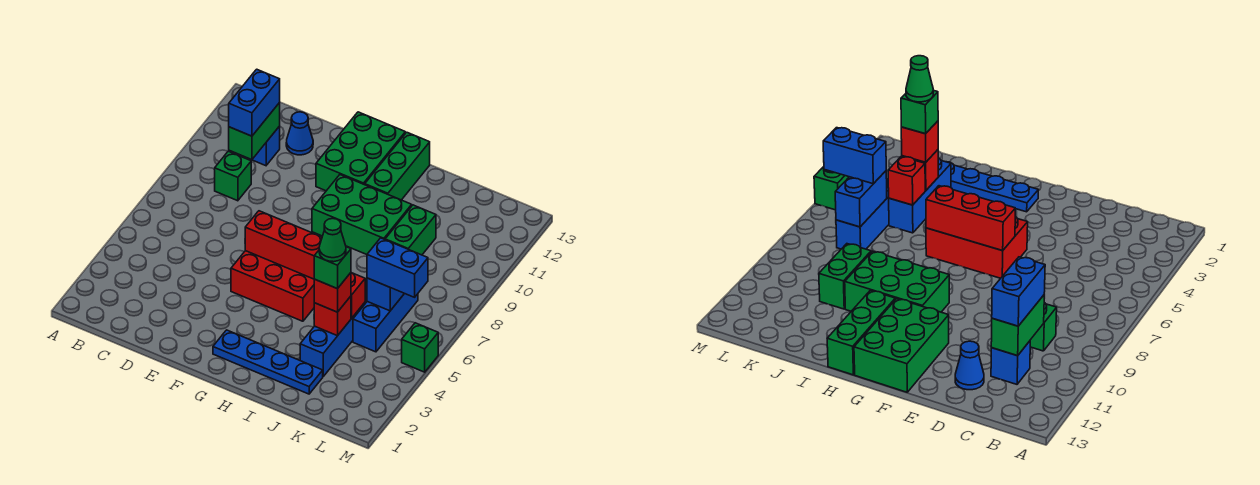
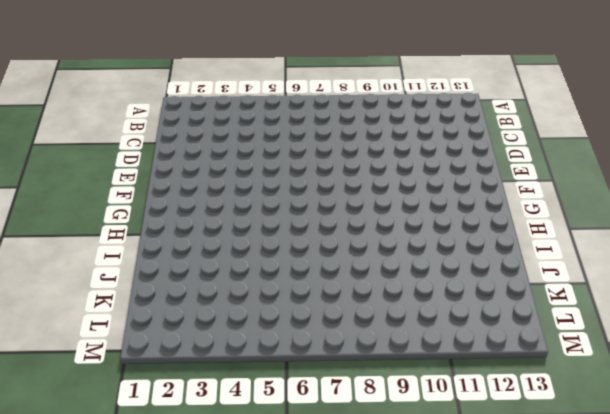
none -> green 1x1 brick [215,151,251,201]
none -> blue 1x1 brick [252,126,280,166]
none -> blue 1x1 cone [286,112,313,155]

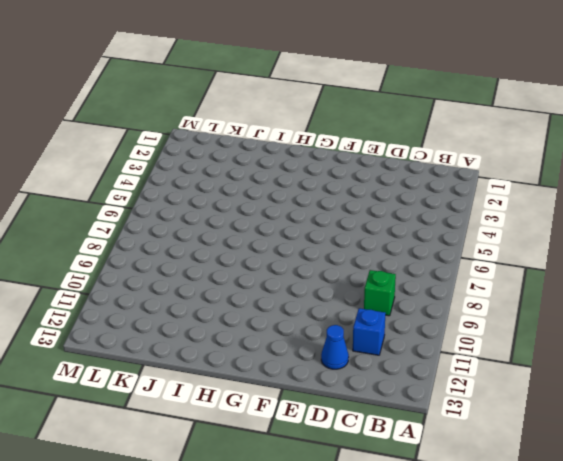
none -> red 2x3 brick [231,251,314,321]
none -> green 2x3 brick [316,112,405,191]
none -> blue 1x4 plate [213,330,323,394]

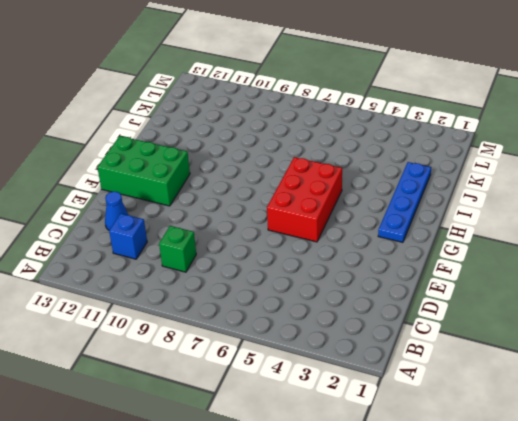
none -> green 2x3 brick [312,175,412,255]
none -> green 1x3 brick [365,132,430,200]
none -> blue 1x3 brick [300,303,365,376]

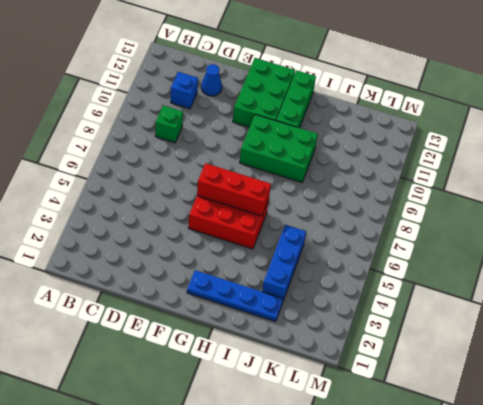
none -> green 1x2 brick [385,205,436,255]
none -> blue 1x3 brick [353,294,418,352]
none -> green 1x1 brick [402,323,438,372]

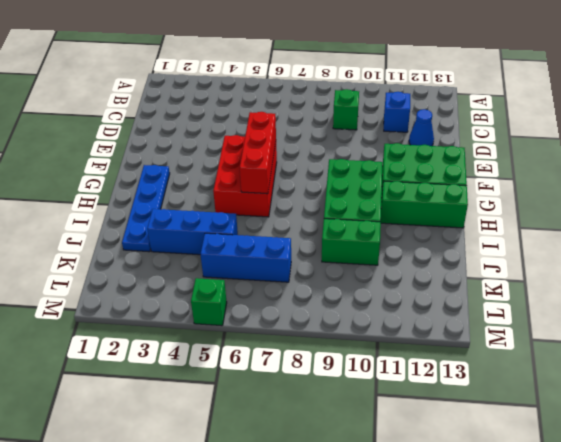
none -> green 1x2 brick [229,103,280,160]
none -> red 1x1 brick [314,296,351,336]
none -> red 1x1 brick [351,273,365,318]

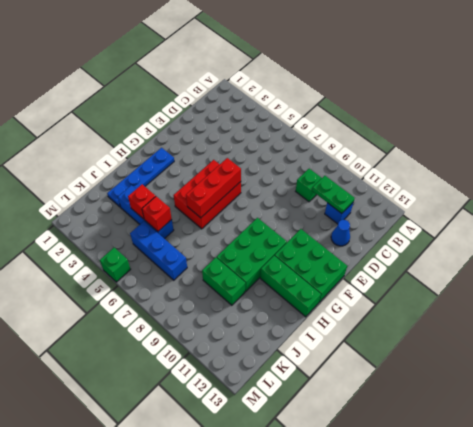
green 1x2 plate [312,176,355,213] -> green 1x2 brick [229,103,280,160]
none -> blue 1x2 brick [367,278,404,311]
none -> blue 1x2 brick [229,69,280,136]
none -> red 1x1 brick [314,273,351,312]

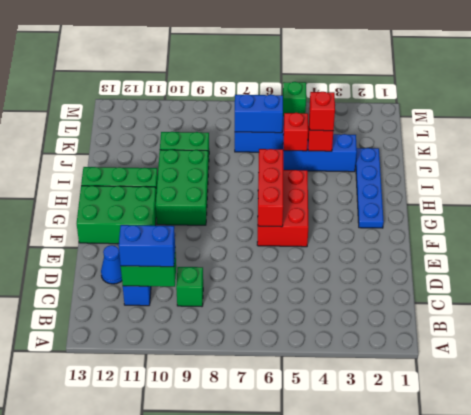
none -> blue 1x2 brick [367,238,428,297]
none -> green 1x1 brick [314,247,351,289]
none -> green 1x1 cone [319,218,346,262]

